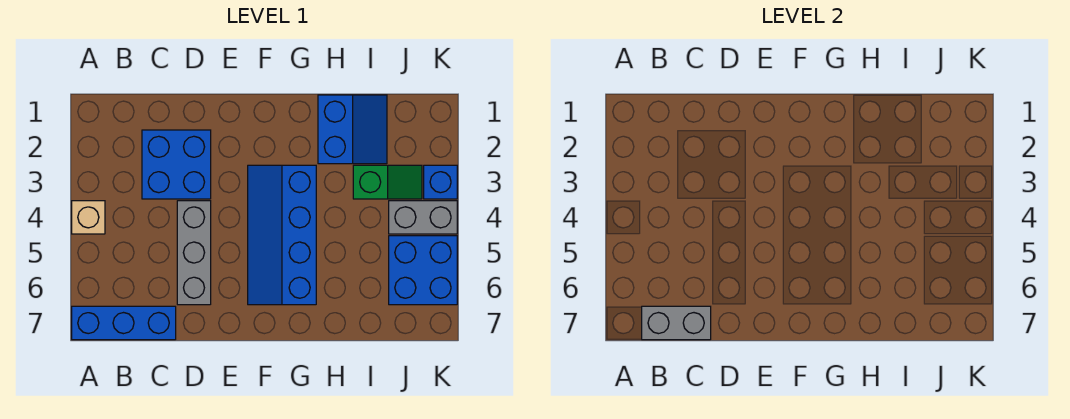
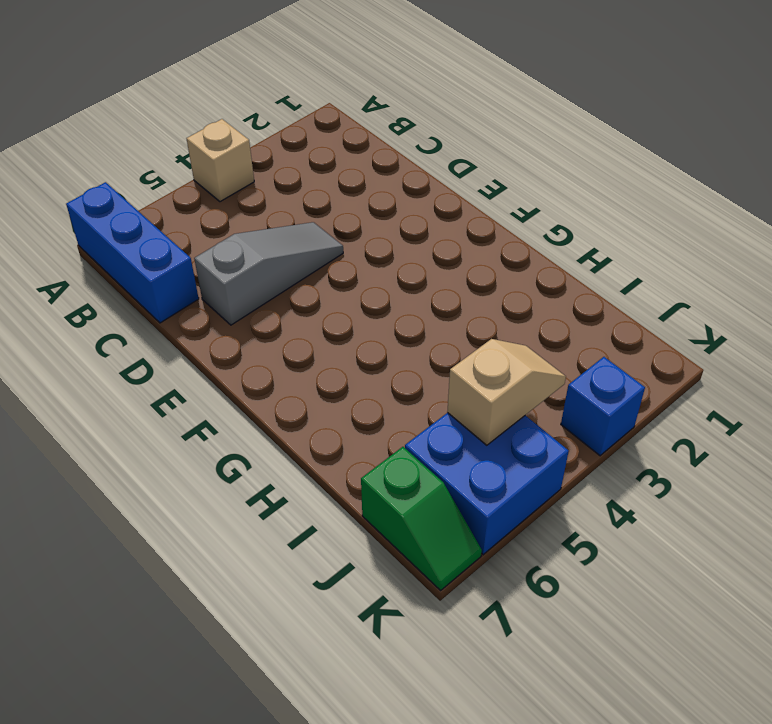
grey 1x3 slope [194,222,343,325] -> grey 1x3 brick [177,201,211,305]
tan 1x2 slope [447,339,566,445] -> none
green 1x2 slope [361,447,482,590] -> green 1x2 slope moved to [353,165,422,199]
none -> blue 2x2 brick [142,130,211,199]
none -> blue 2x4 slope [248,165,316,305]

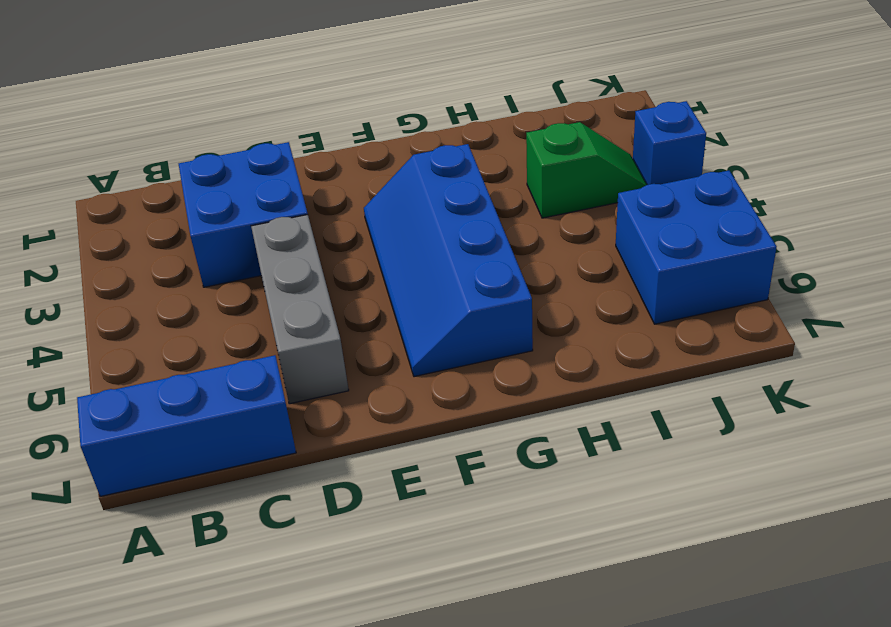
none -> tan 1x1 brick [72,201,105,234]
none -> blue 2x2 slope [318,95,387,164]

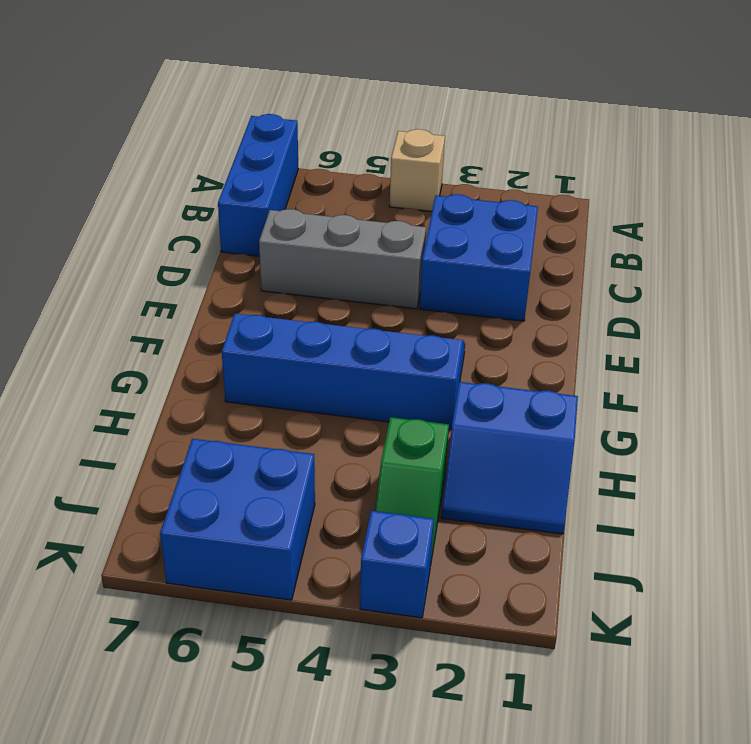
none -> grey 1x2 brick [389,201,457,234]
none -> grey 1x2 brick [642,306,711,340]

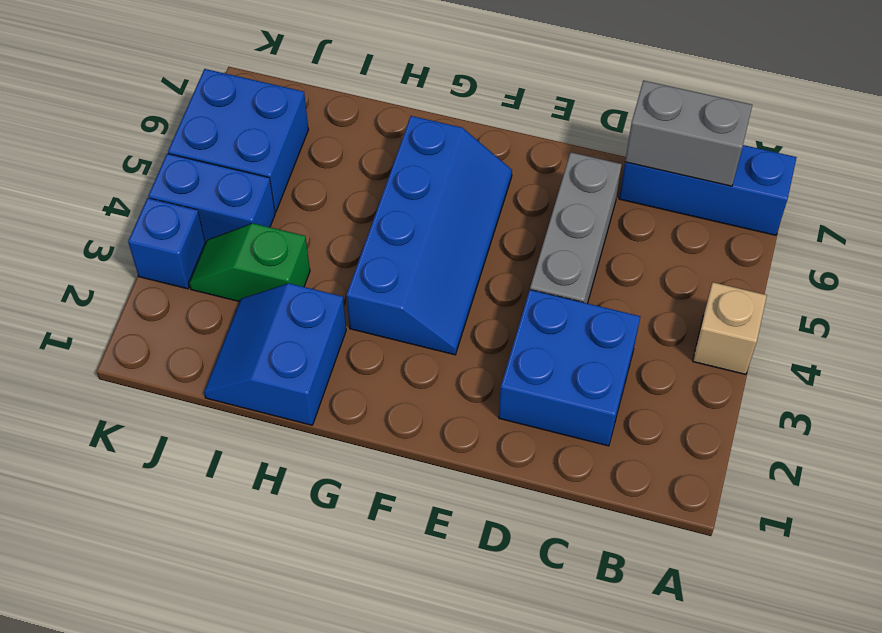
blue 1x2 brick [148,154,275,243] -> grey 1x2 brick [389,201,457,234]

